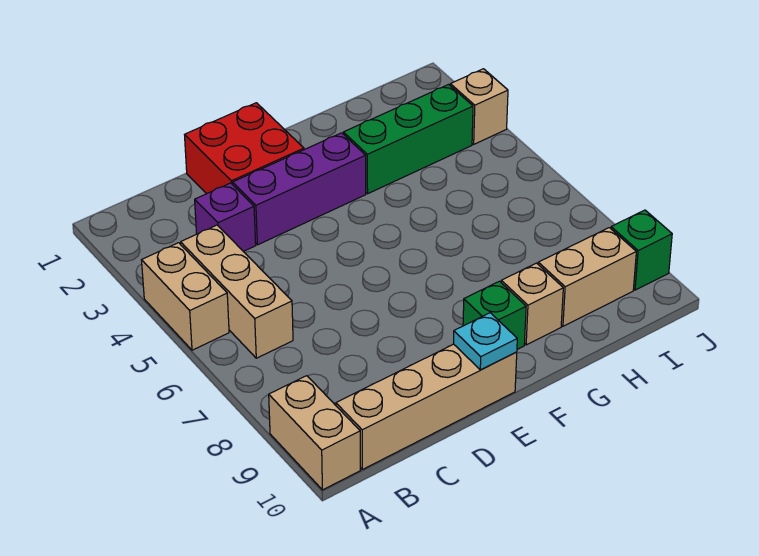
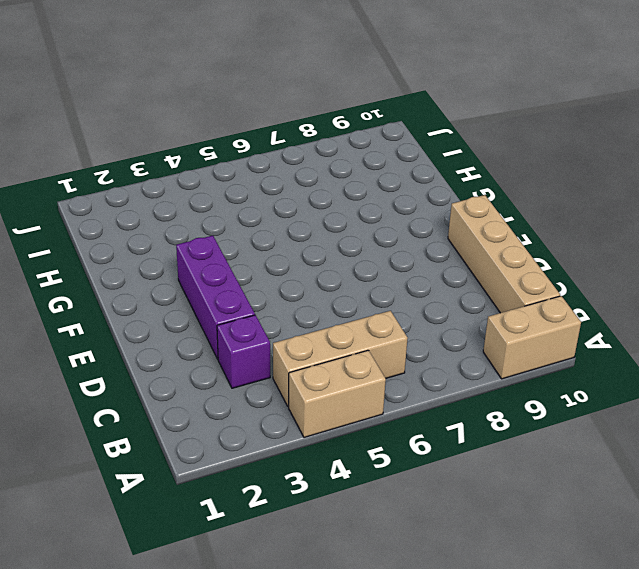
none -> red 2x2 brick [185,103,304,194]
none -> green 1x1 brick [463,281,526,349]
none -> green 1x3 brick [343,85,473,194]

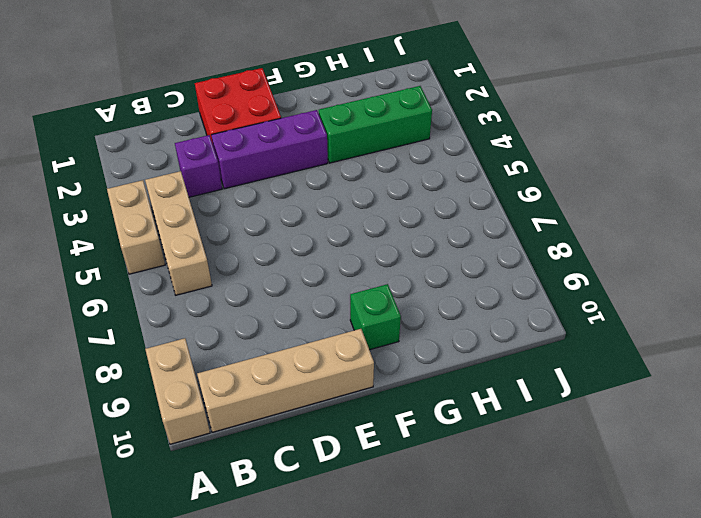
none -> tan 1x1 brick [501,263,563,345]
none -> tan 1x2 brick [538,228,636,326]
none -> tan 1x1 brick [450,69,508,144]

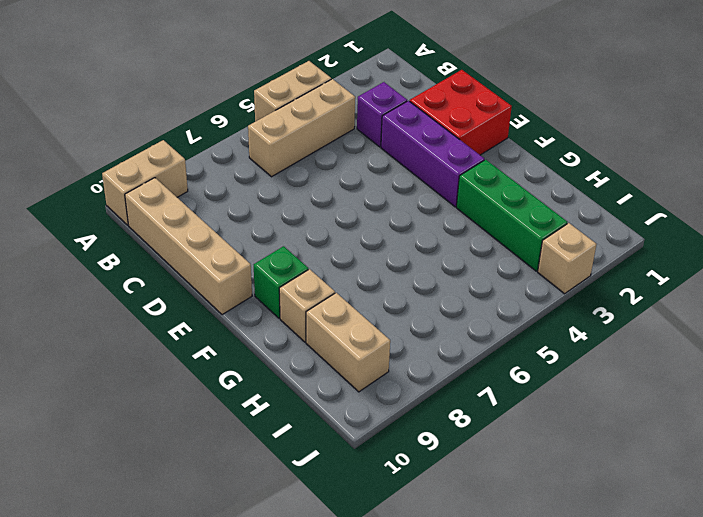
none -> green 1x1 brick [611,210,672,290]
none -> cyan 1x1 plate [453,313,517,370]

